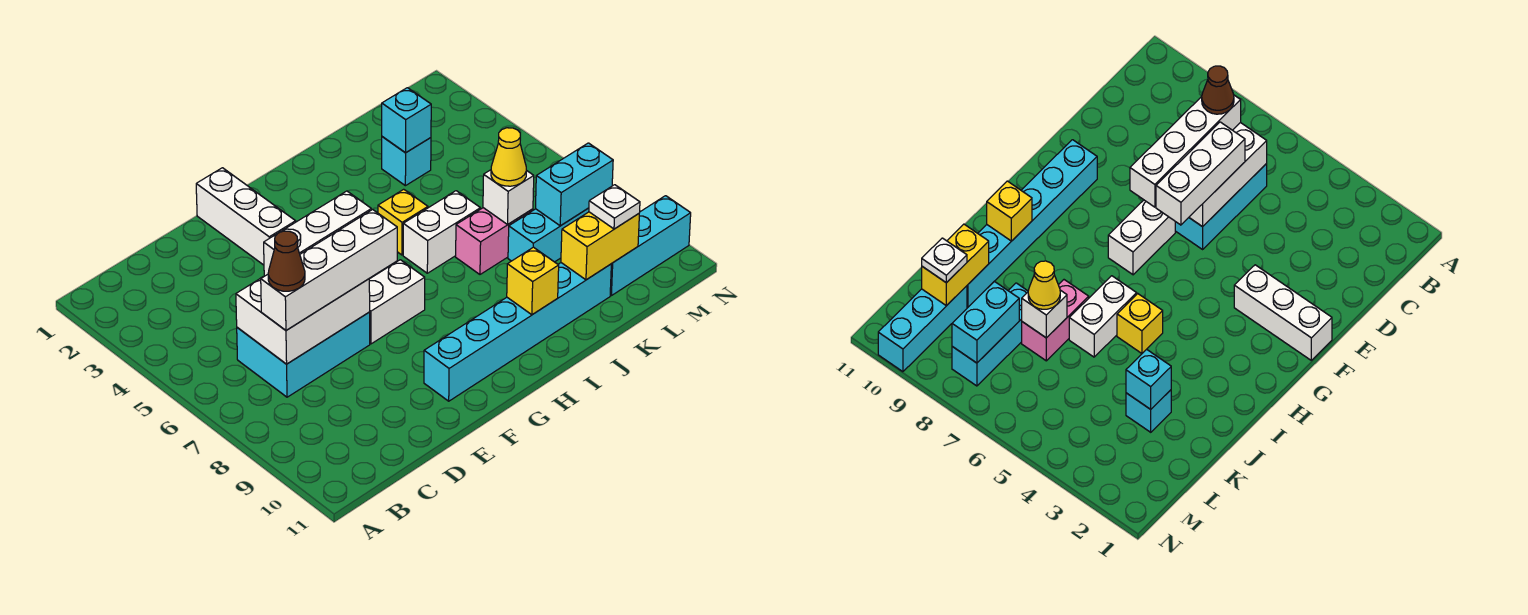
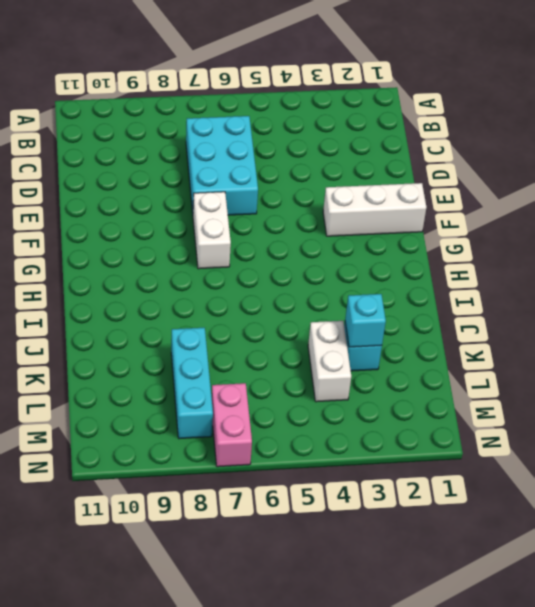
white 1x2 brick [308,321,351,402] -> white 1x2 brick moved to [403,191,480,273]
pink 1x2 brick [212,383,252,467] -> pink 1x2 brick moved to [456,208,533,274]
none -> cyan 1x6 brick [424,263,611,401]
none -> yellow 1x1 brick [378,189,428,255]
none -> cyan 1x3 brick [610,196,691,296]

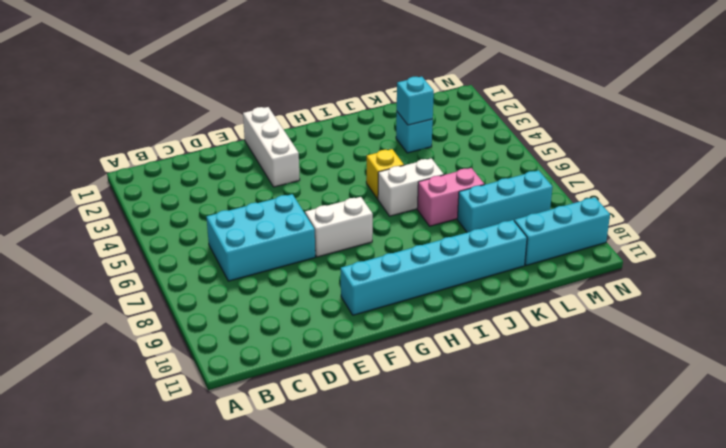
none -> white 2x3 brick [236,276,370,364]
none -> yellow 1x1 brick [507,247,559,315]
none -> white 1x1 brick [483,170,534,224]

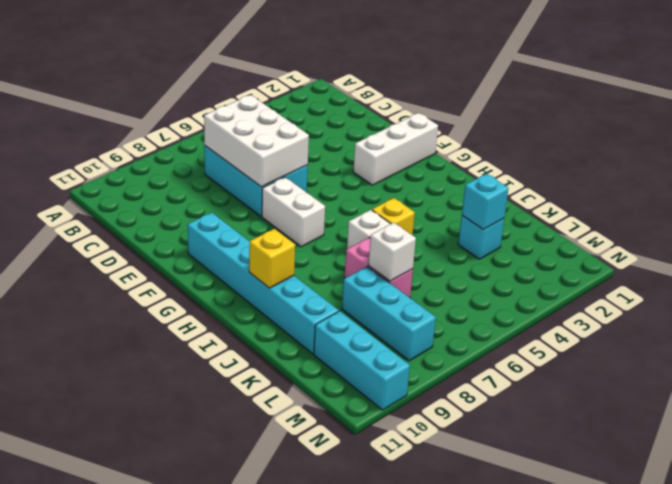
none -> yellow 1x2 brick [561,212,639,280]
none -> cyan 1x2 brick [536,143,613,226]
none -> white 1x4 brick [261,210,397,330]

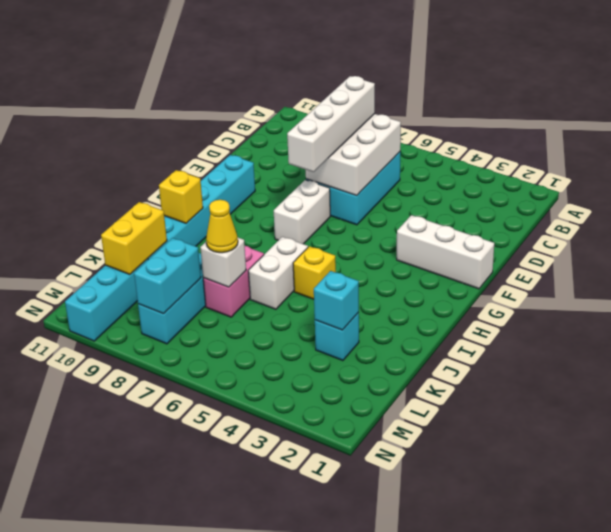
none -> white 1x3 brick [264,191,371,276]
none -> white 1x1 plate [589,185,640,229]
none -> brown 1x1 cone [268,231,305,291]

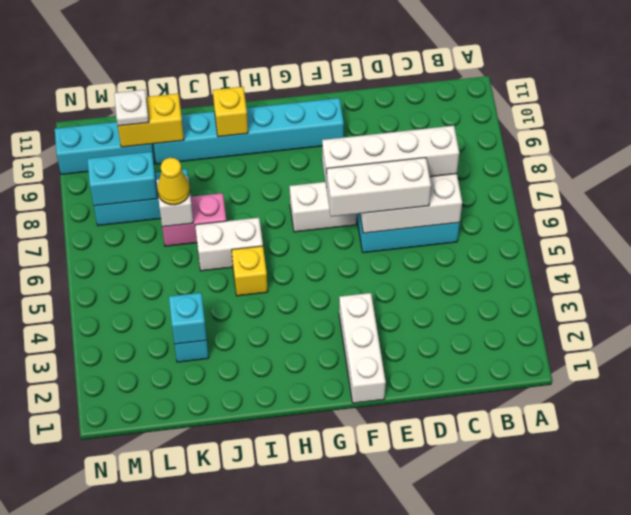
none -> brown 1x1 cone [268,231,305,291]

